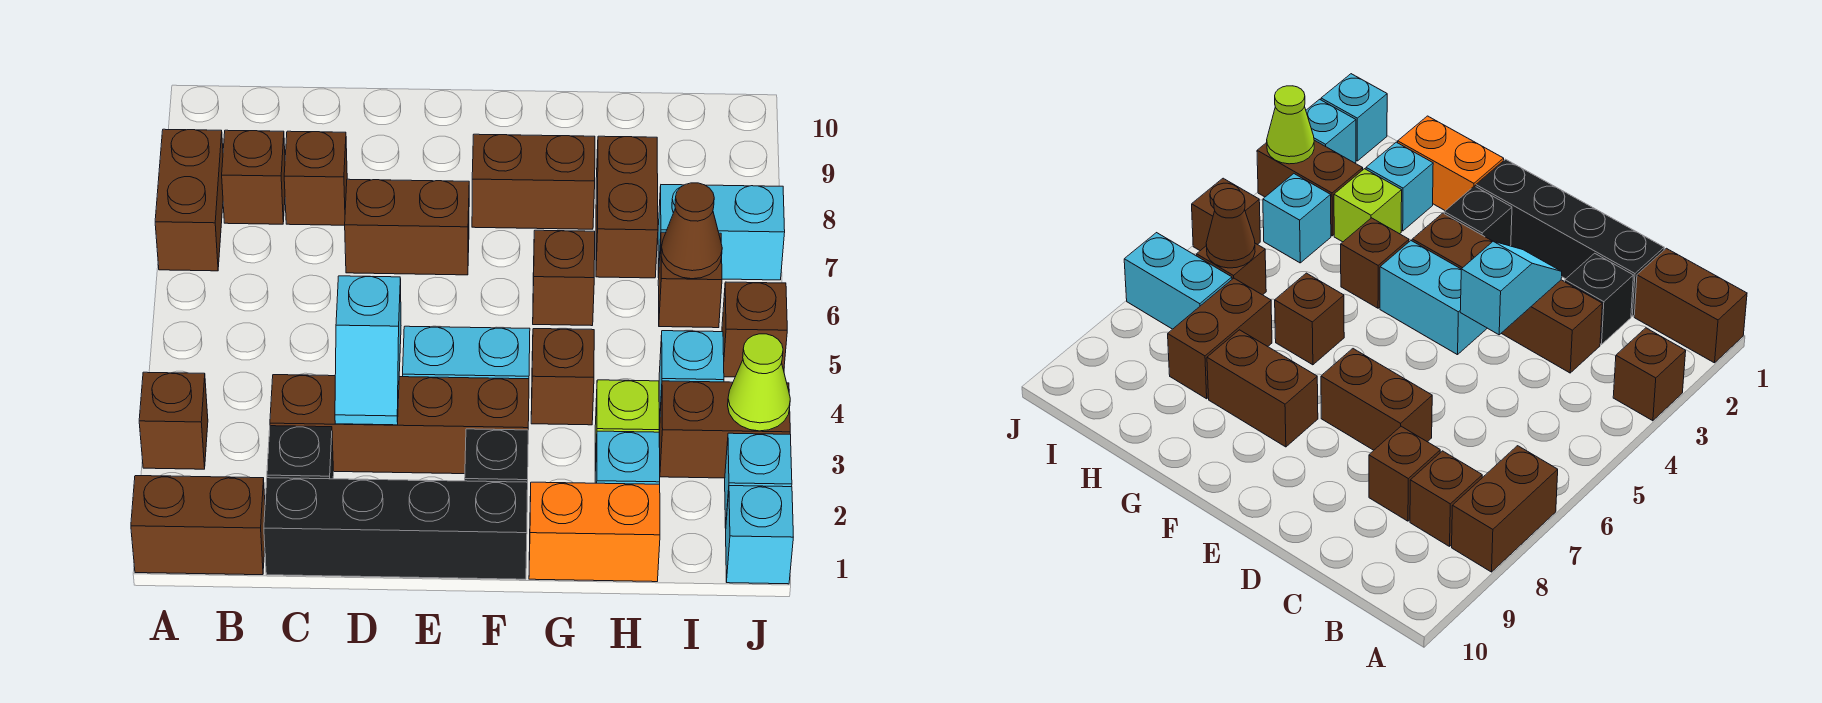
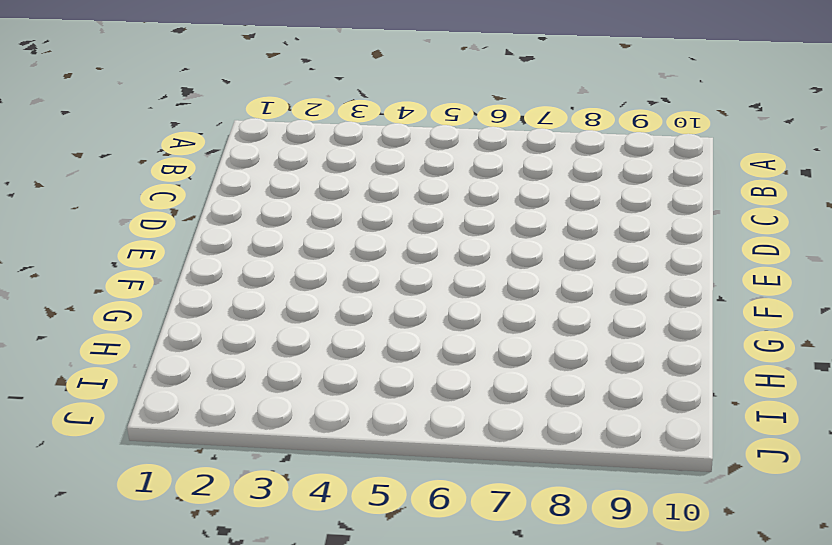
none -> brown 1x2 brick [131,476,265,575]
none -> brown 1x1 brick [139,372,208,469]
none -> brown 1x2 brick [155,129,223,271]

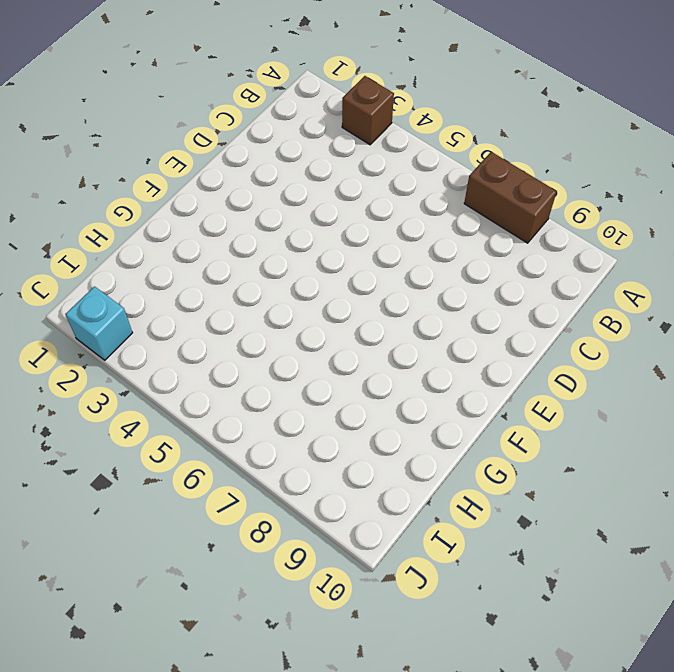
none -> brown 1x2 brick [131,476,265,575]
none -> brown 1x1 brick [222,130,285,224]
none -> black 1x4 brick [264,478,528,579]

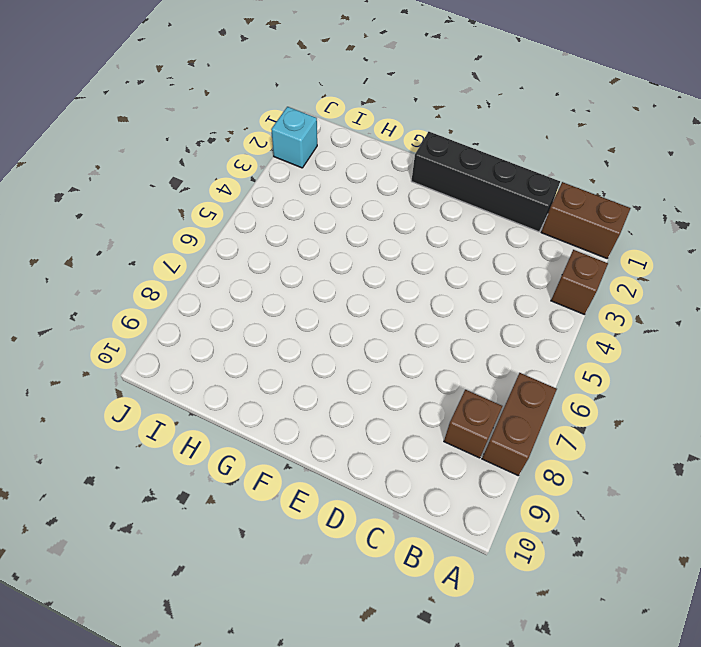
none -> black 1x1 brick [267,426,334,479]
none -> brown 1x4 brick [270,375,529,474]
none -> brown 1x1 brick [284,131,347,225]

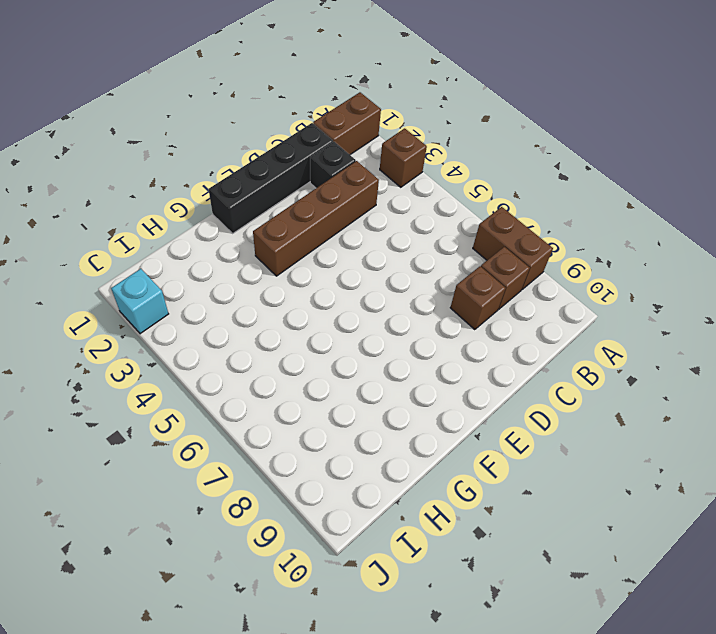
none -> brown 1x2 brick [345,179,469,275]
none -> cyan 1x2 brick [403,326,530,379]
none -> black 1x1 brick [465,429,528,482]

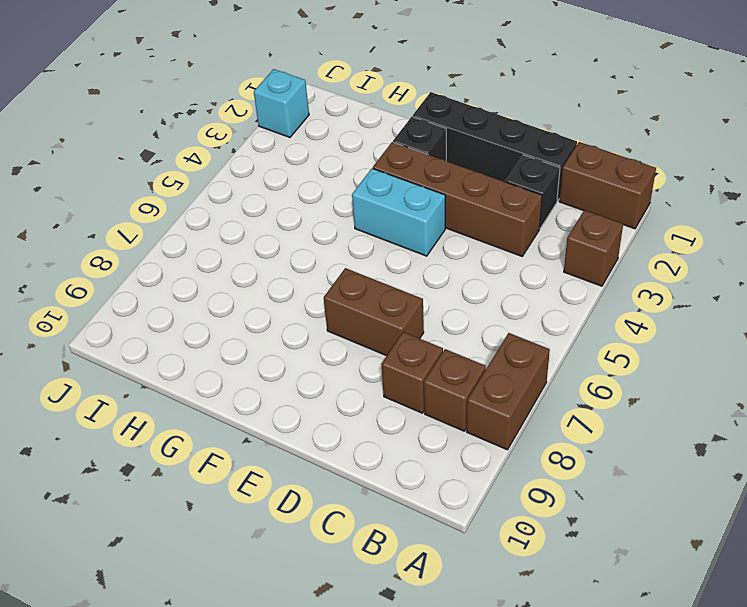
none -> brown 1x2 brick [472,134,595,229]
none -> orange 1x2 brick [529,482,660,582]
none -> brown 1x1 brick [531,329,594,425]

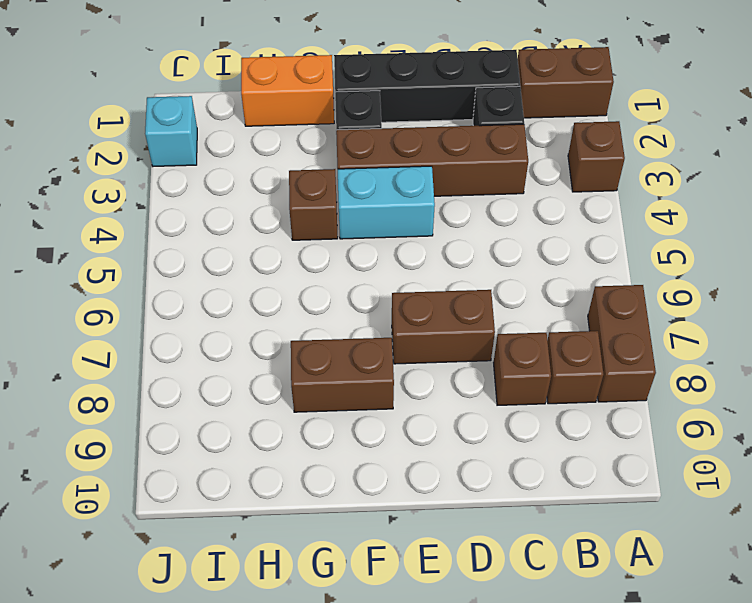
none -> brown 1x1 brick [533,230,595,326]
none -> cyan 1x1 brick [595,431,660,484]
none -> lime 1x1 brick [595,380,659,471]

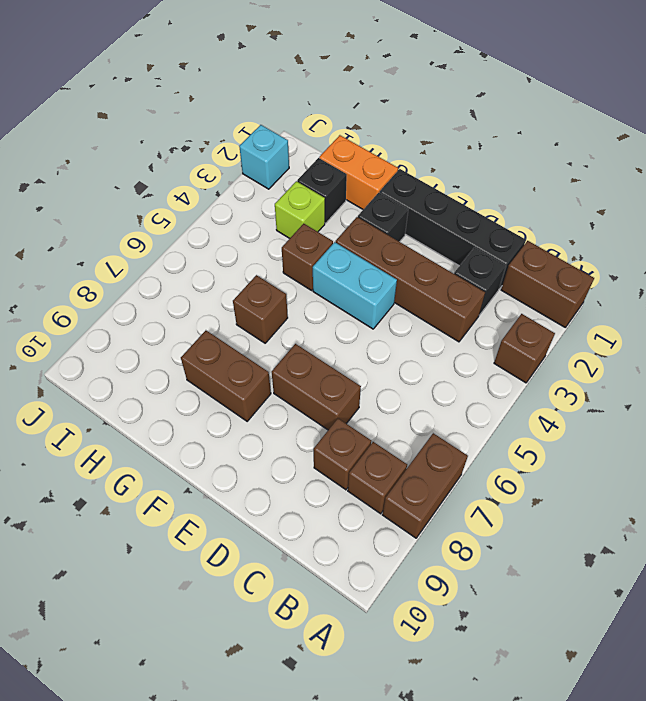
black 1x1 brick [297,158,347,223] -> cyan 1x1 brick [595,431,660,484]
none -> brown 1x2 brick [596,136,658,278]
none -> brown 1x2 brick [660,381,790,478]
none -> cyan 1x1 brick [659,331,724,423]

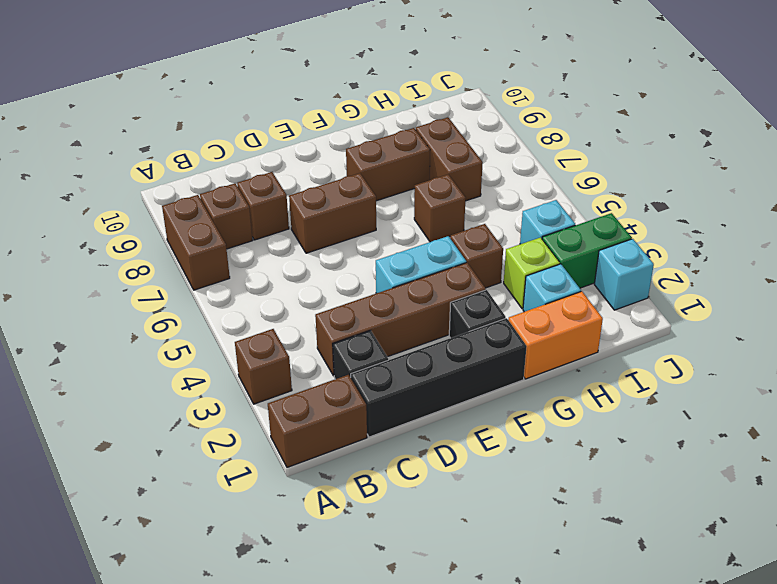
green 1x2 brick [542,213,632,288] -> brown 1x2 brick [660,381,790,478]
none -> brown 1x1 brick [658,232,722,328]
none -> cyan 1x2 brick [658,185,785,280]
none -> cyan 1x1 brick [726,486,793,584]

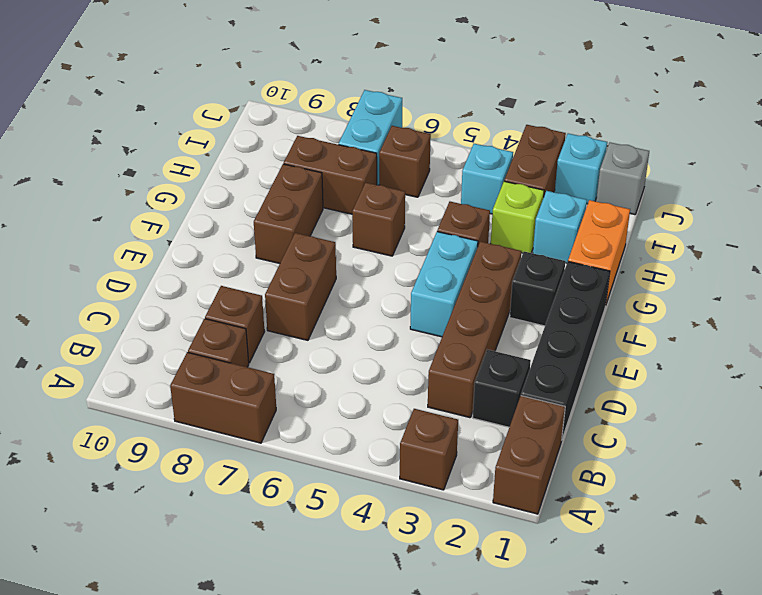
grey 1x1 brick [596,142,649,215] -> cyan 1x1 brick [726,486,793,584]
none -> brown 1x1 brick [722,282,787,377]
none -> cyan 1x2 slope [335,276,401,425]
none -> brown 1x1 cone [661,183,722,279]

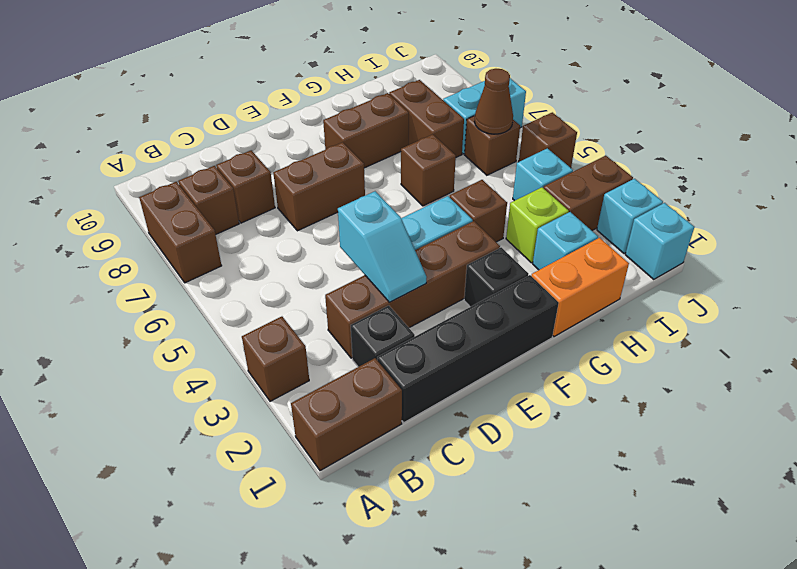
none -> lime 1x1 cone [728,334,790,431]

